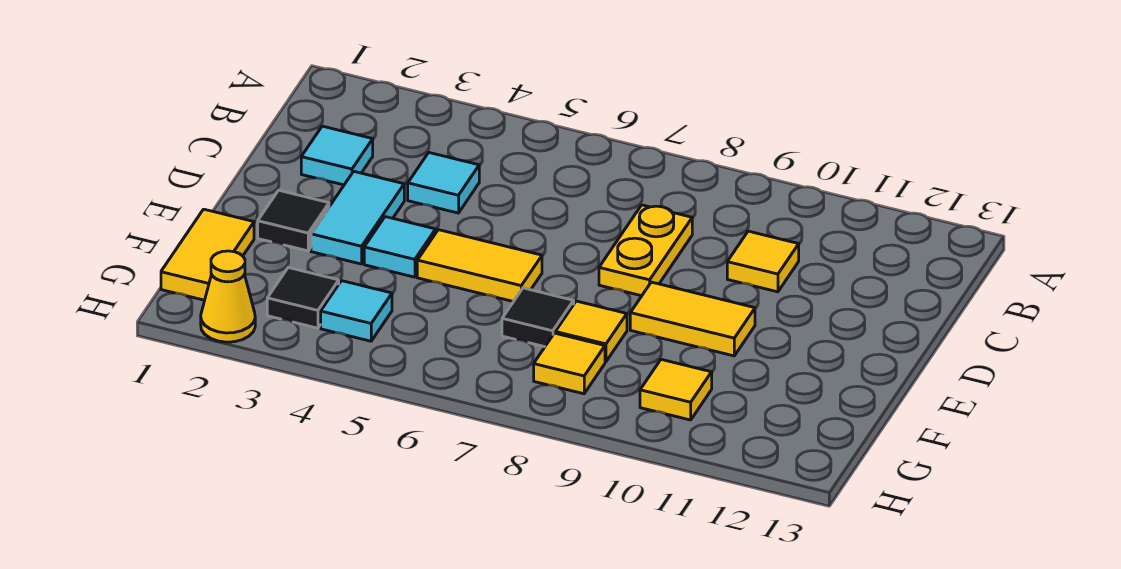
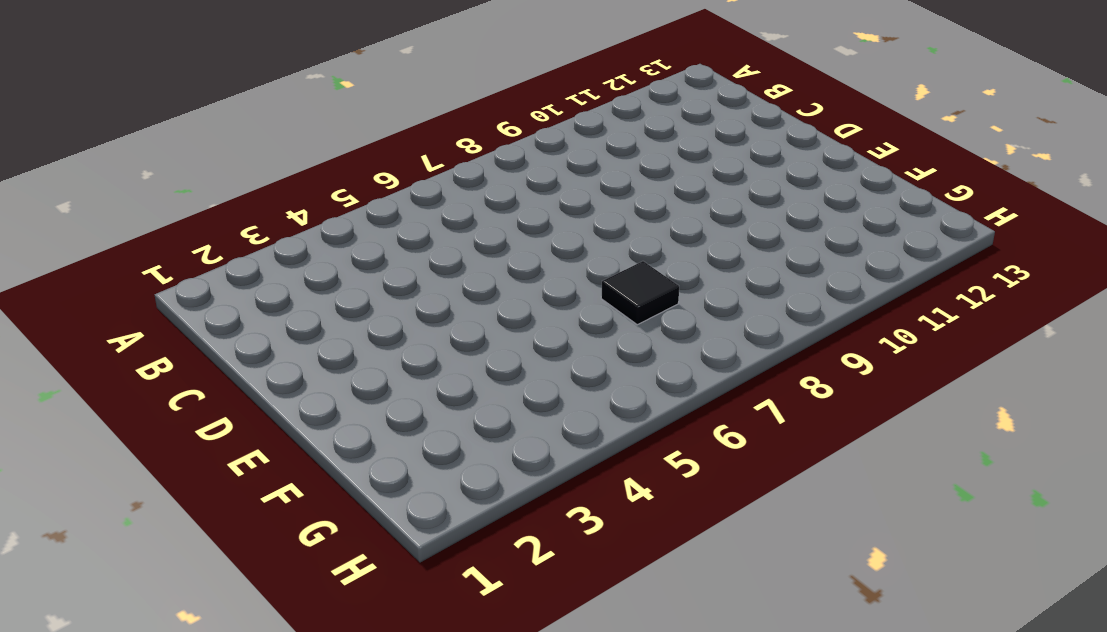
none -> cyan 1x1 tile [301,126,373,185]
none -> cyan 1x1 tile [408,153,479,213]
none -> yellow 1x2 plate [599,205,692,296]

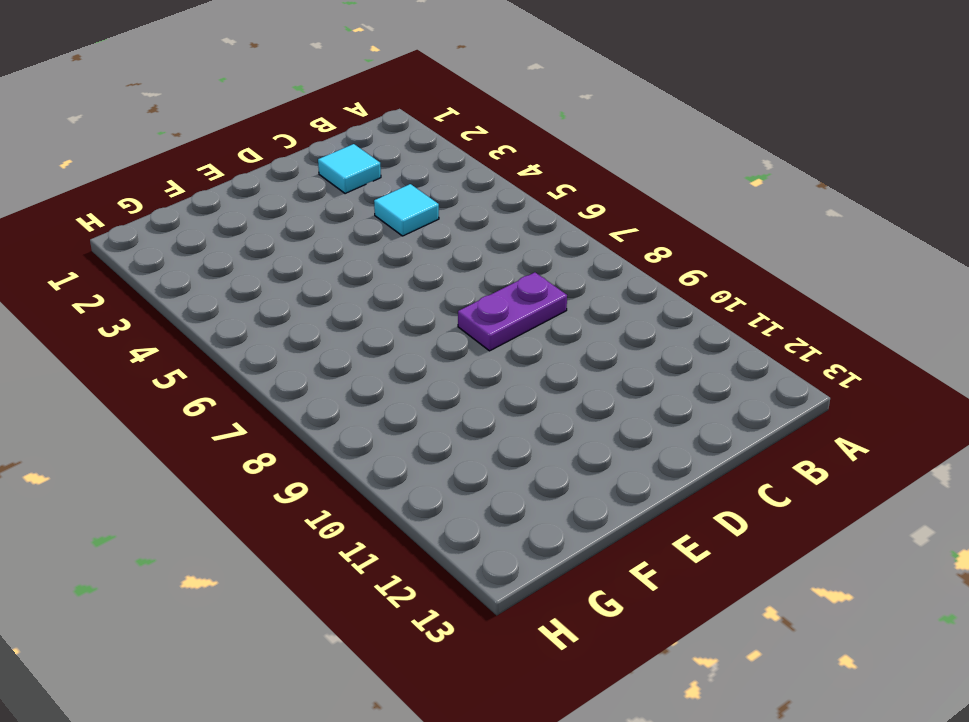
purple 1x2 plate [458,272,567,351] -> yellow 1x2 plate [599,205,692,296]
none -> yellow 1x1 tile [727,231,799,292]
none -> cyan 1x2 tile [311,172,404,264]
none -> black 1x1 tile [258,190,329,251]

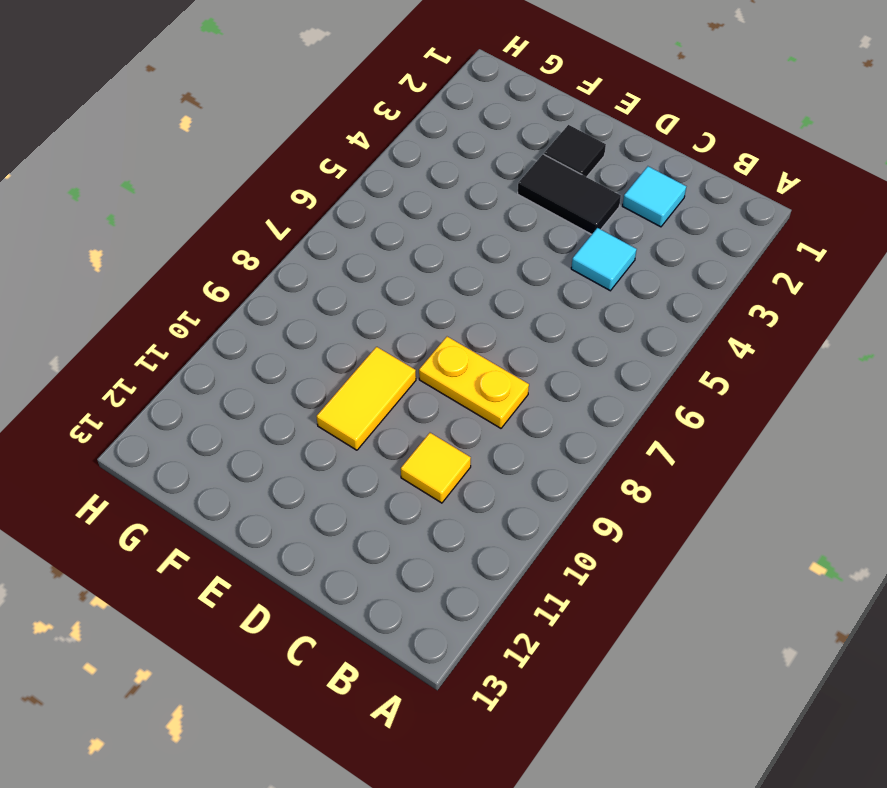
black 1x2 tile [518,154,621,234] -> cyan 1x2 tile [311,172,404,264]
none -> cyan 1x1 tile [364,217,436,277]
none -> yellow 1x2 tile [417,230,542,302]
none -> yellow 1x2 tile [161,209,254,300]

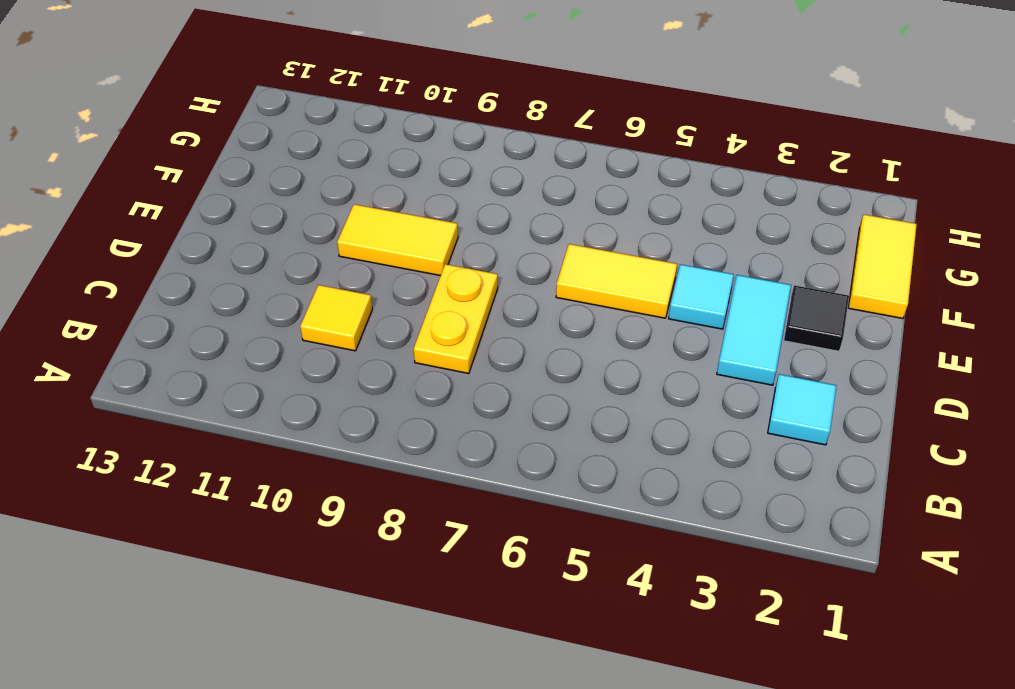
none -> cyan 1x1 tile [408,153,479,213]
none -> black 1x1 tile [502,288,574,347]
none -> yellow 1x1 tile [555,301,627,362]

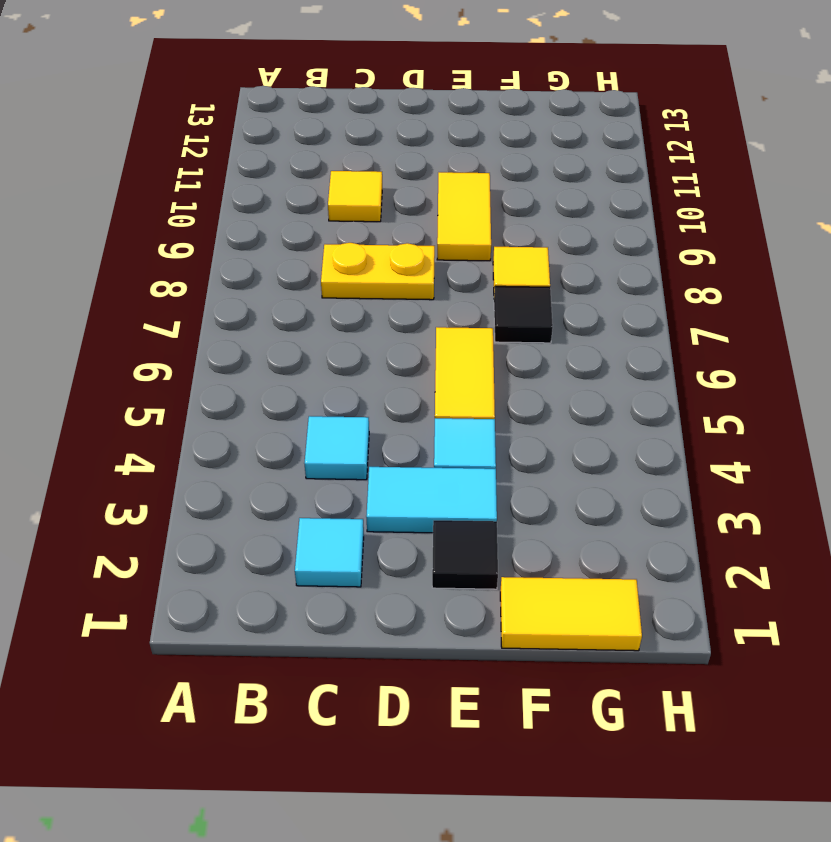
none -> black 1x1 tile [267,268,339,328]
none -> cyan 1x1 tile [321,281,392,341]
none -> yellow 1x1 tile [534,333,605,394]

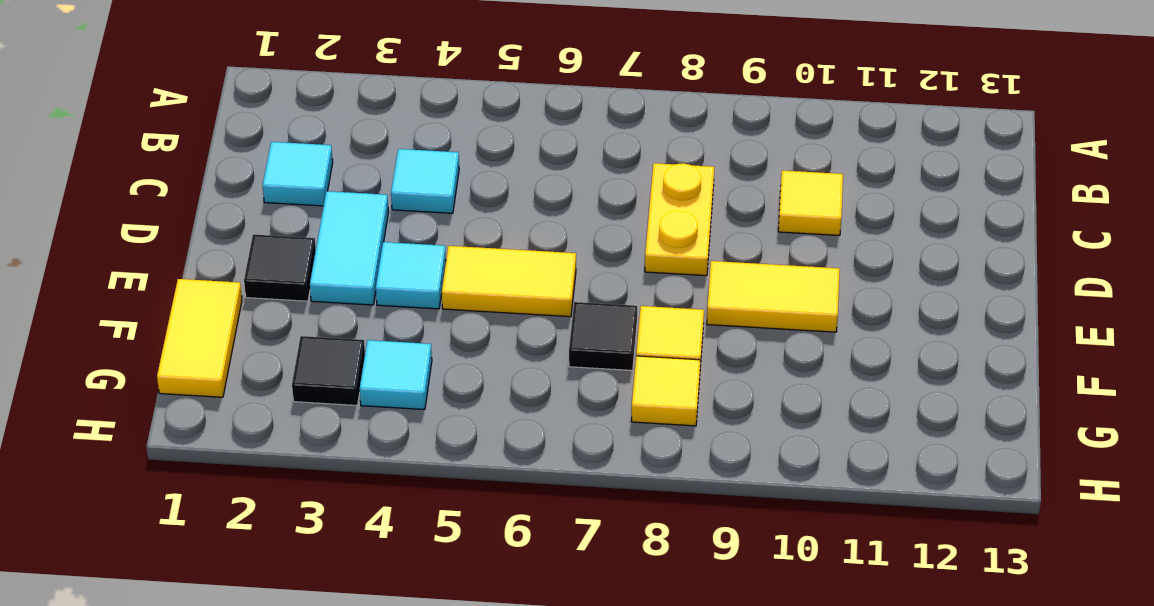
none -> yellow 1x1 tile [640,359,712,420]
none -> yellow 1x1 cone [201,251,255,342]

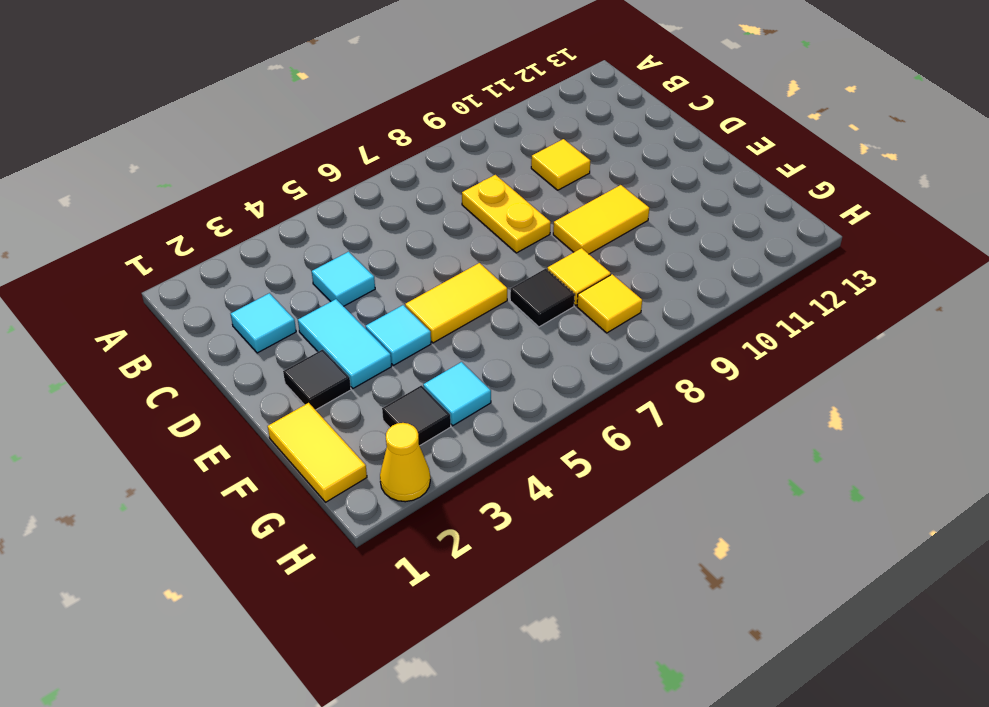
none -> yellow 1x1 tile [640,359,712,420]

